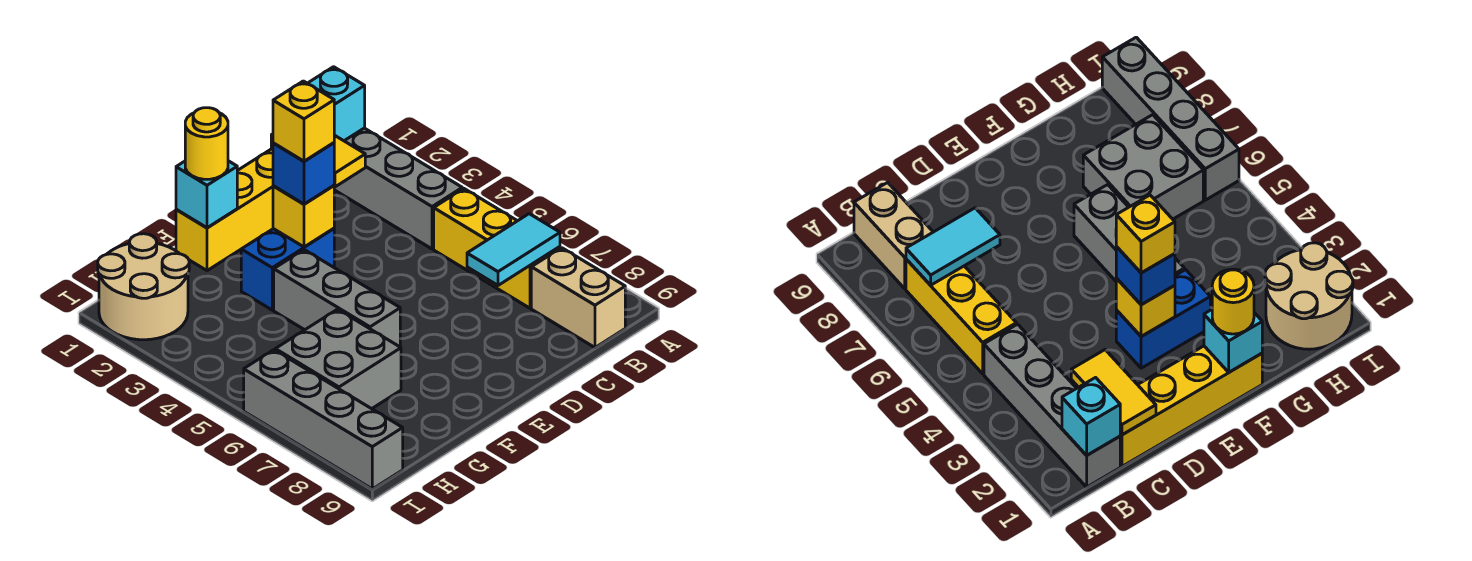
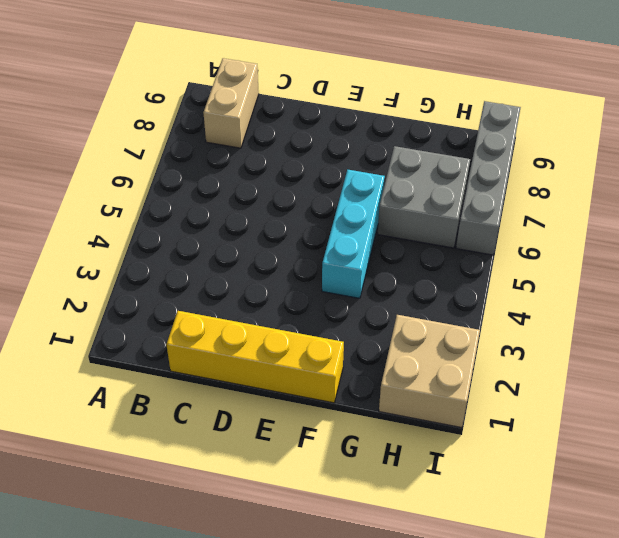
cyan 1x3 brick [322,170,385,298] -> grey 1x3 brick [274,250,400,347]
tan 2x2 brick [379,315,480,428] -> tan 2x2 round brick [98,234,189,340]
none -> grey 1x4 brick [334,128,462,249]
none -> yellow 1x3 brick [434,189,560,308]
none -> blue 1x2 brick [241,228,334,310]

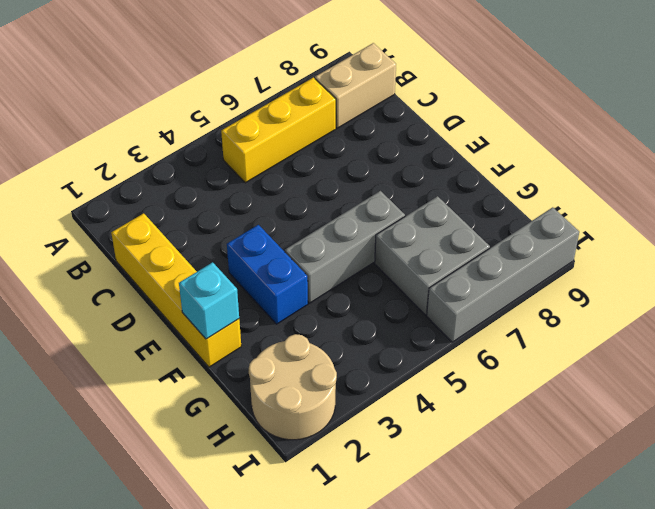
none -> grey 1x4 brick [334,128,462,249]
none -> cyan 1x1 brick [308,67,365,141]
none -> cyan 1x2 tile [467,214,560,285]

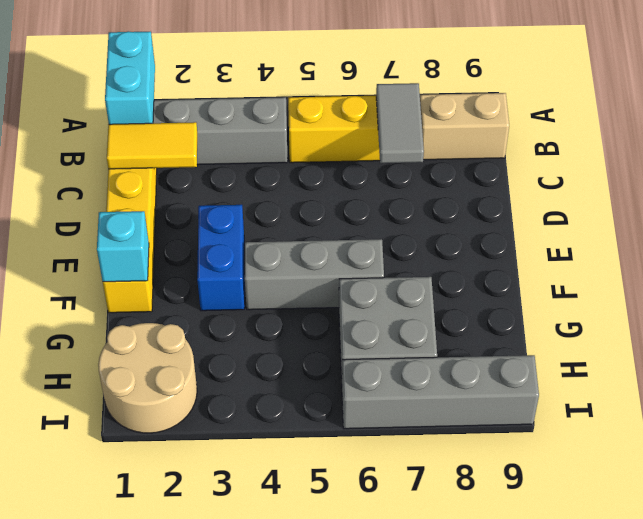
cyan 1x2 brick [105,31,155,124] -> cyan 1x1 brick [308,67,365,141]
grey 1x2 tile [376,83,424,163] -> cyan 1x2 tile [467,214,560,285]
none -> yellow 1x1 brick [273,186,334,247]
none -> blue 1x1 brick [273,143,334,204]
none -> yellow 1x1 round brick [185,108,228,179]

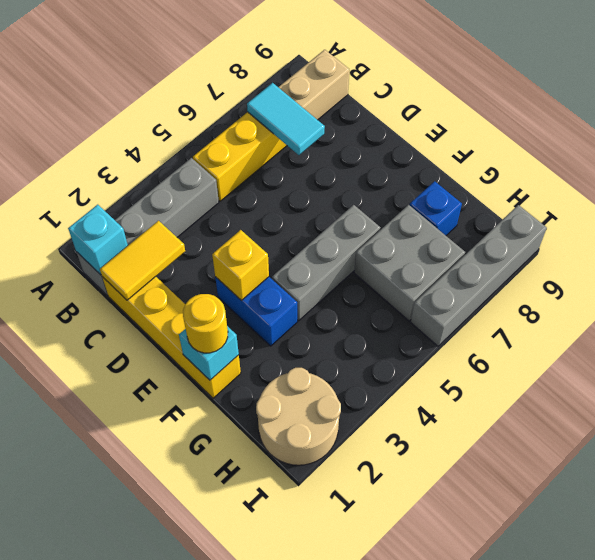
blue 1x1 brick [410,181,462,235] -> blue 1x1 brick moved to [273,143,334,204]
none -> yellow 1x1 brick [273,81,334,161]

